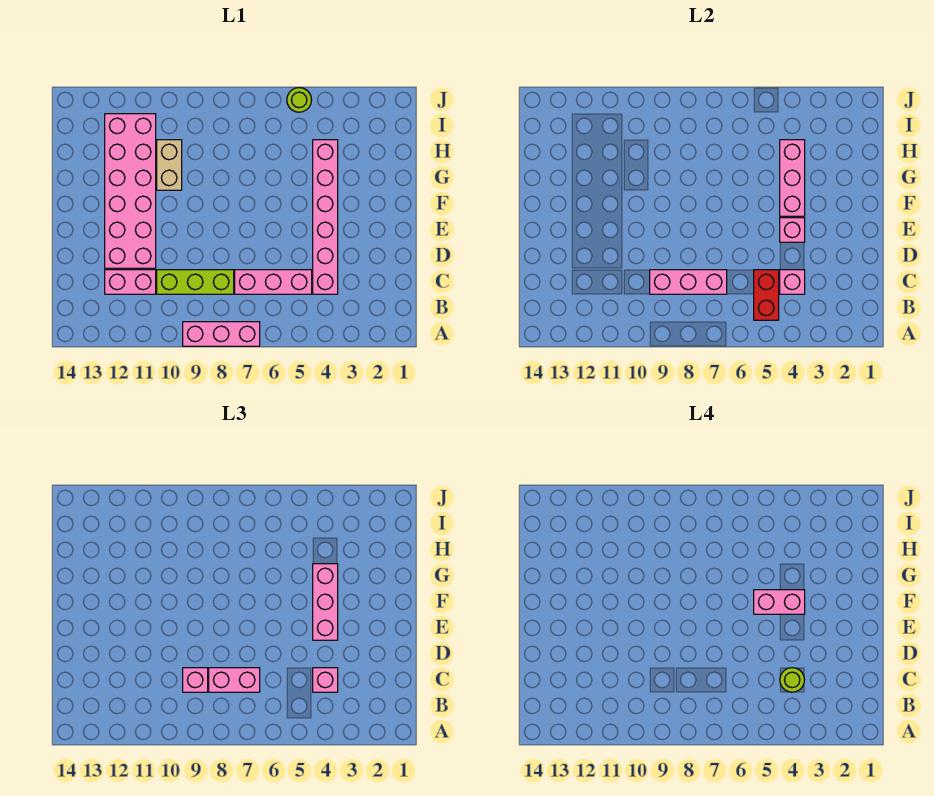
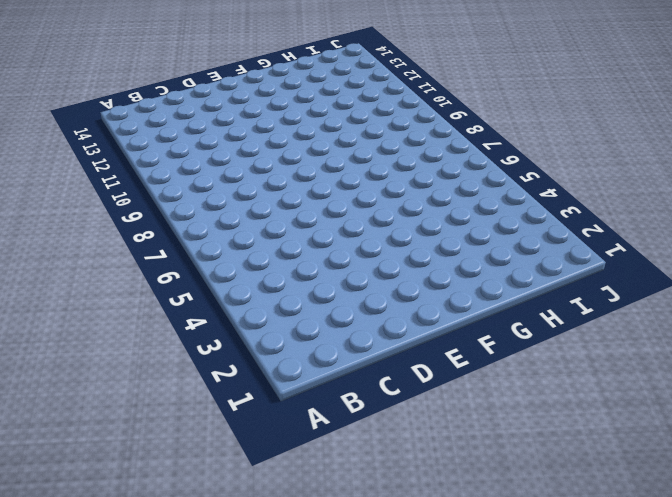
none -> pink 1x3 brick [183,322,260,346]
none -> pink 1x6 brick [313,140,338,294]
none -> pink 1x3 brick [235,270,312,294]

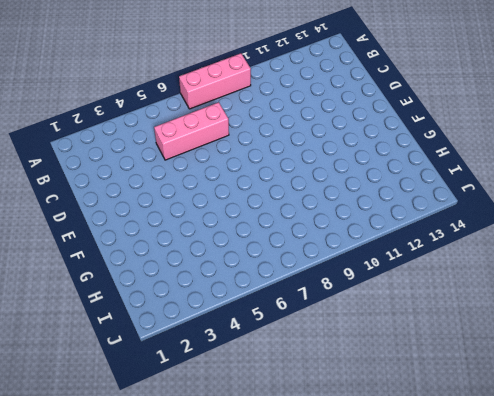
none -> pink 1x6 brick [313,140,338,294]
none -> lime 1x3 brick [157,270,234,294]
none -> pink 1x2 brick [105,270,156,294]

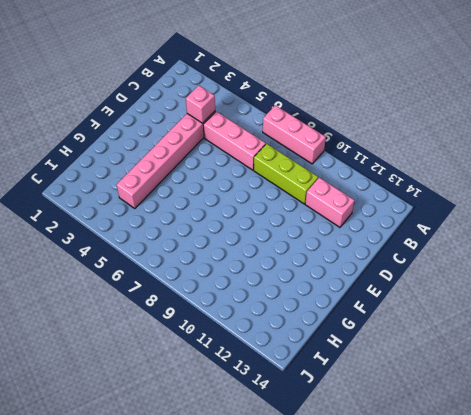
none -> pink 2x6 brick [105,114,156,268]
none -> tan 1x2 brick [157,140,182,190]
none -> lime 1x1 round brick [287,88,311,112]

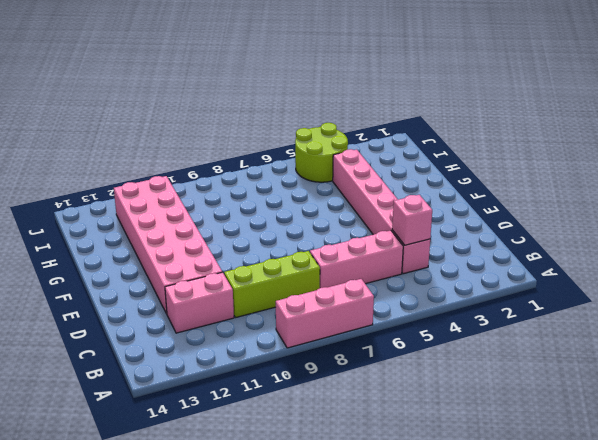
lime 2x2 round brick [295,123,348,182] -> lime 1x1 round brick [287,88,311,112]
none -> tan 1x2 brick [157,140,182,190]
none -> red 1x2 brick [754,270,779,320]
none -> pink 1x3 brick [650,270,727,294]

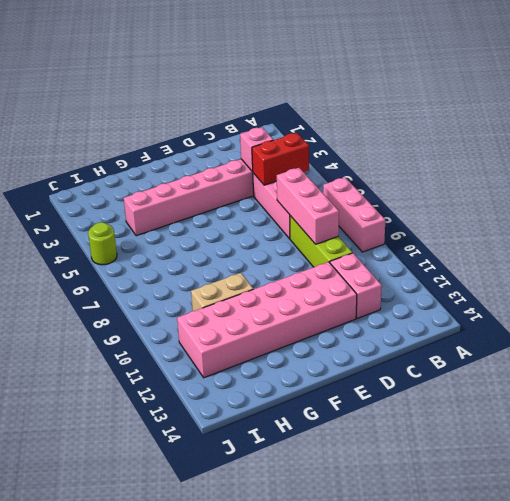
none -> pink 1x1 brick [780,218,805,242]
none -> pink 1x3 brick [780,140,805,216]
none -> pink 1x1 brick [313,668,338,692]

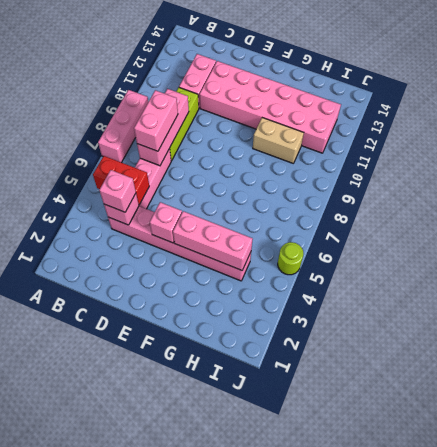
none -> pink 1x1 brick [183,668,208,692]
none -> pink 1x3 brick [313,564,338,640]
none -> lime 1x1 round brick [780,668,804,692]

